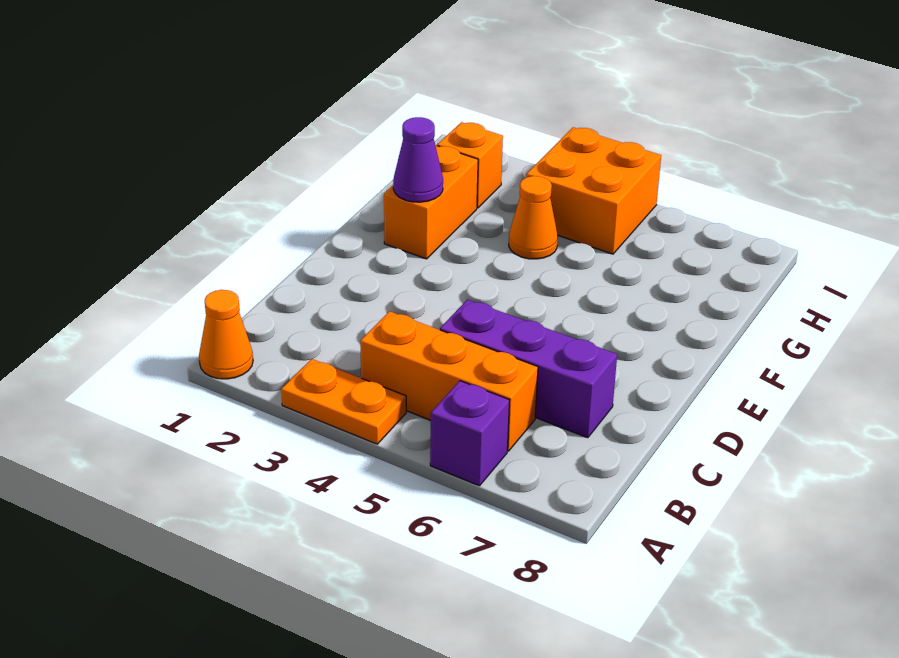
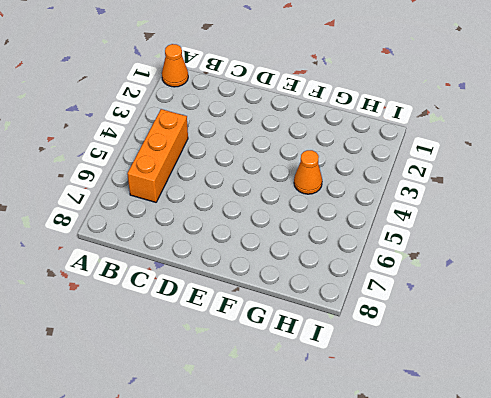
none -> orange 1x2 plate [281,359,406,444]
none -> purple 1x1 brick [430,381,510,486]

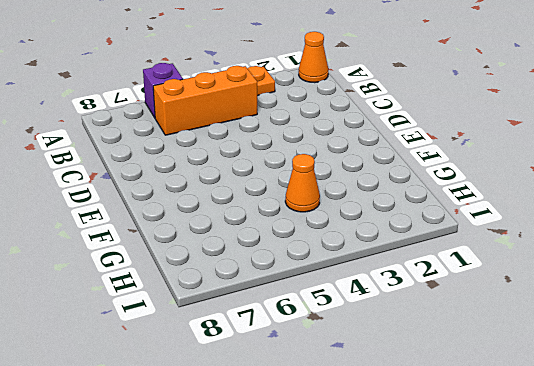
none -> purple 1x3 brick [440,300,617,438]
none -> orange 1x2 brick [384,145,478,259]

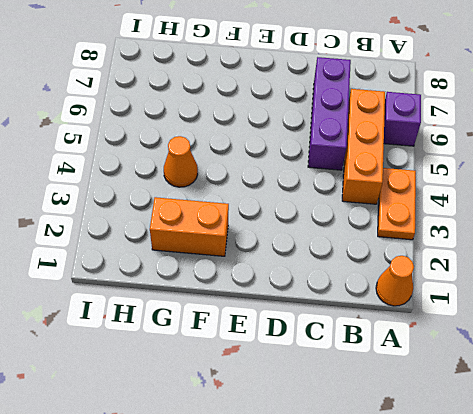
none -> orange 1x1 brick [437,122,503,208]
none -> orange 2x2 brick [526,127,661,254]

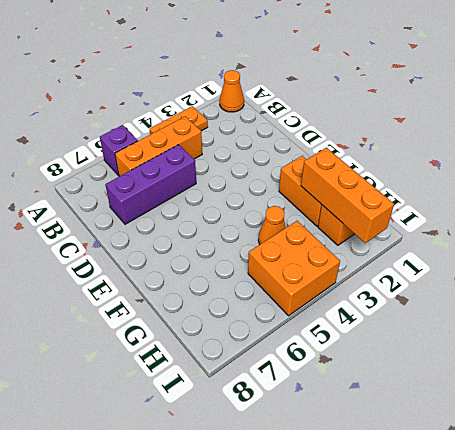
orange 1x3 brick [301,148,394,243] -> none
none -> purple 1x1 cone [393,117,443,202]

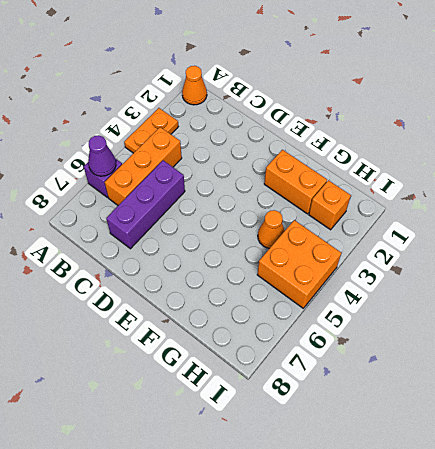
purple 1x1 cone [88,135,116,176] -> purple 1x1 cone moved to [393,117,443,202]

